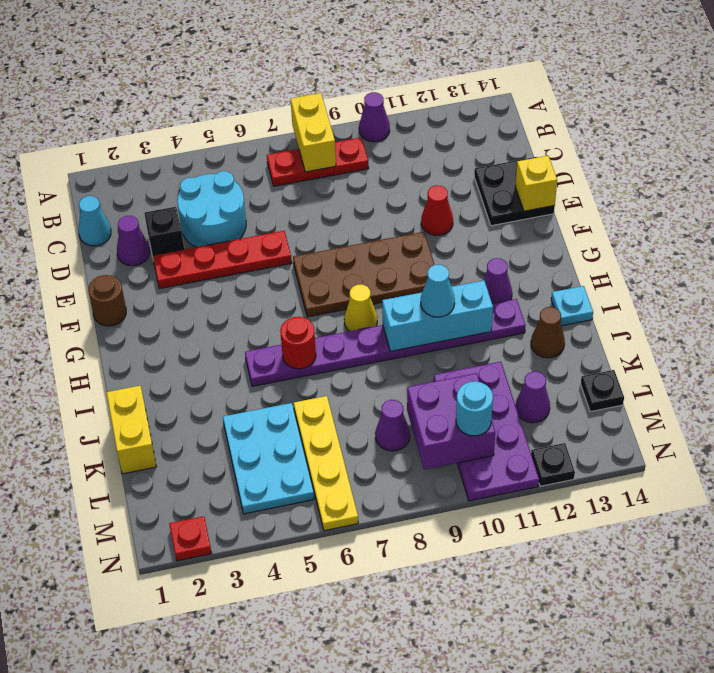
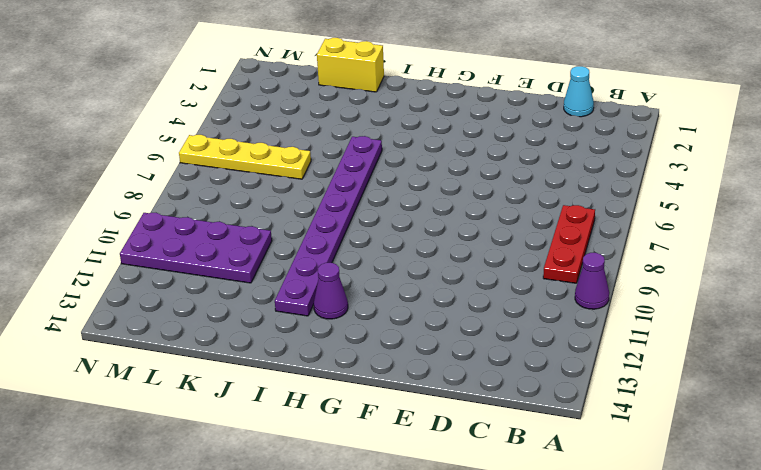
none -> cyan 2x2 round brick [177,171,246,247]
none -> purple 1x1 cone [117,216,150,266]
none -> black 1x1 brick [144,207,184,256]
none -> black 2x2 plate [474,157,555,226]

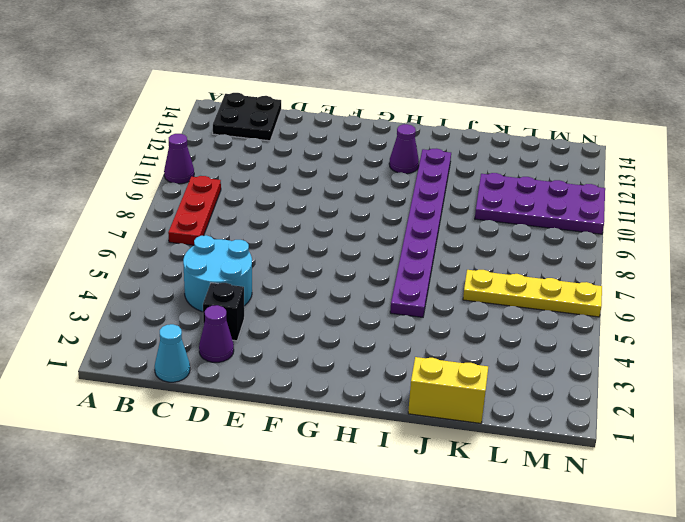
black 2x2 plate [213,93,281,141] -> black 2x2 plate moved to [474,157,555,226]
none -> red 1x4 plate [153,231,292,289]
none -> red 1x1 cone [421,185,453,236]
none -> brown 1x1 round brick [88,275,126,326]
none -> brown 2x4 plate [293,232,434,317]

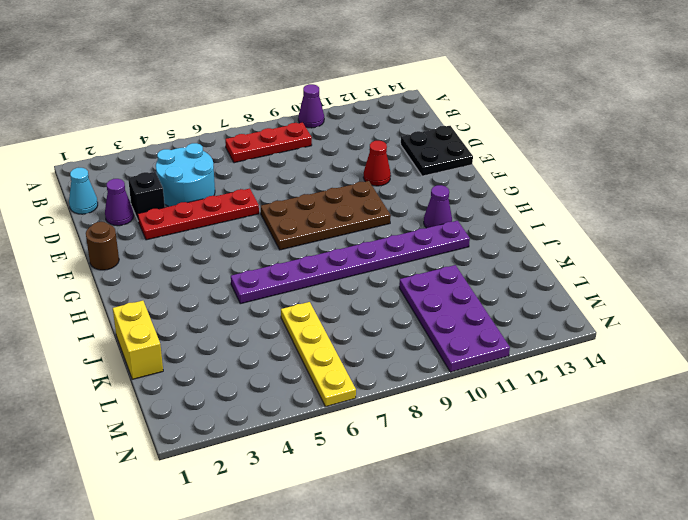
none -> yellow 1x1 cone [344,285,377,331]
none -> cyan 1x1 plate [551,286,593,326]
none -> brown 1x1 cone [531,307,565,358]
none -> cyan 2x3 plate [223,403,314,514]

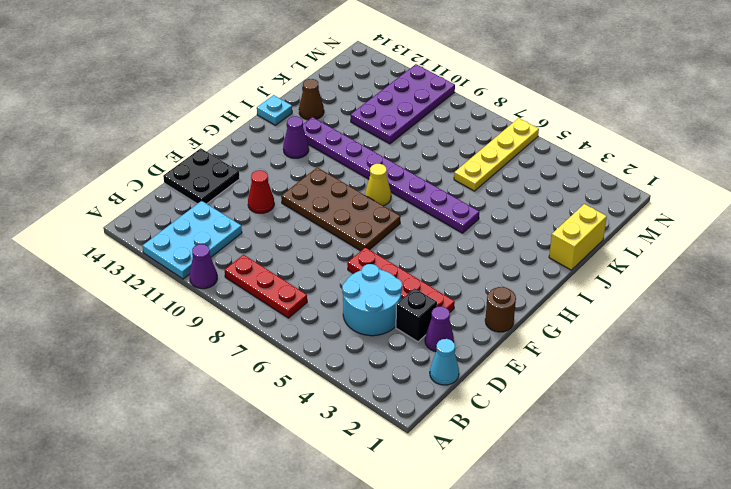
cyan 2x3 plate [143,201,242,279] -> cyan 2x3 plate moved to [223,403,314,514]
none -> purple 1x1 cone [375,400,410,451]
none -> purple 1x1 cone [516,372,550,423]
none -> black 1x1 plate [581,370,624,412]
none -> red 1x1 plate [169,516,212,561]

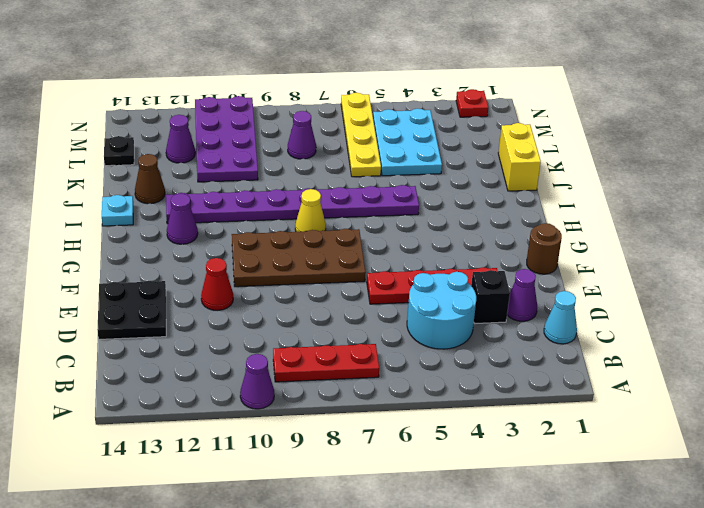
none -> black 1x1 plate [531,443,575,486]
none -> yellow 1x2 brick [291,93,336,172]
none -> yellow 1x1 brick [515,156,557,211]
none -> red 1x1 round brick [280,317,316,369]

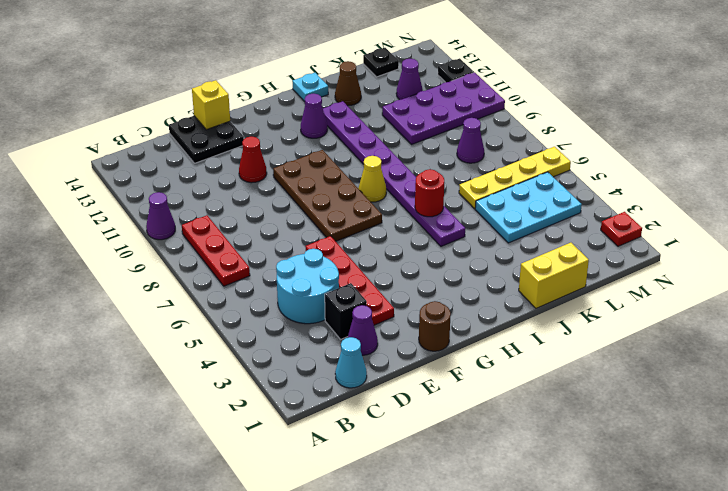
none -> yellow 1x2 brick [291,93,336,172]
none -> cyan 1x3 brick [382,281,493,351]
none -> purple 2x2 brick [407,373,495,470]
none -> cyan 1x1 cone [421,265,455,317]

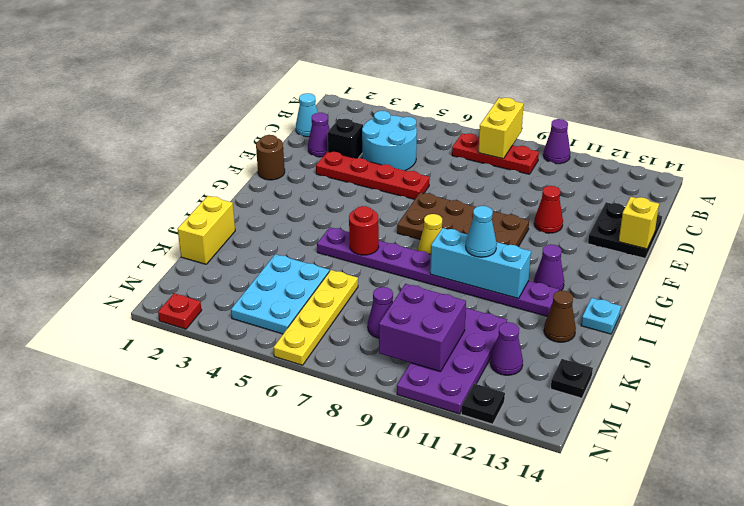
none -> cyan 1x1 round brick [456,381,493,436]

